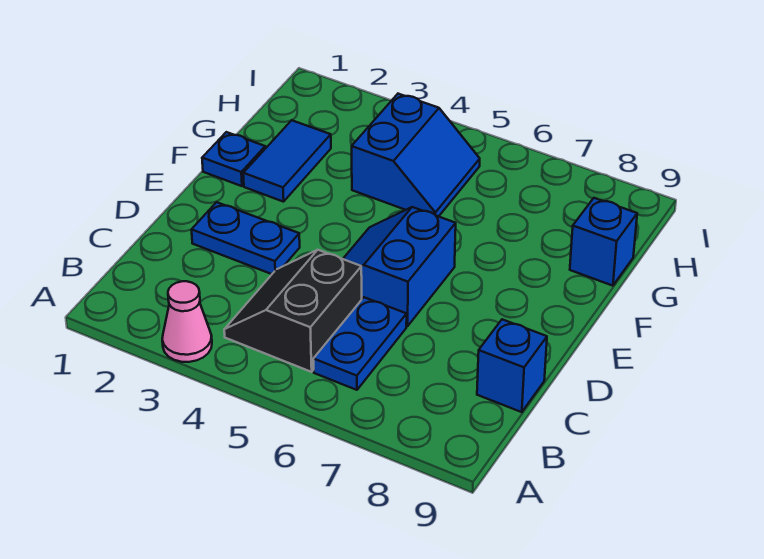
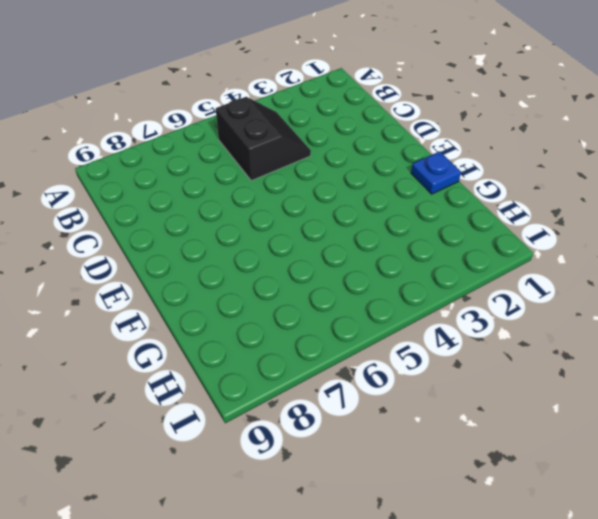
none -> pink 1x1 cone [162,281,212,362]
none -> blue 1x2 plate [313,297,407,390]

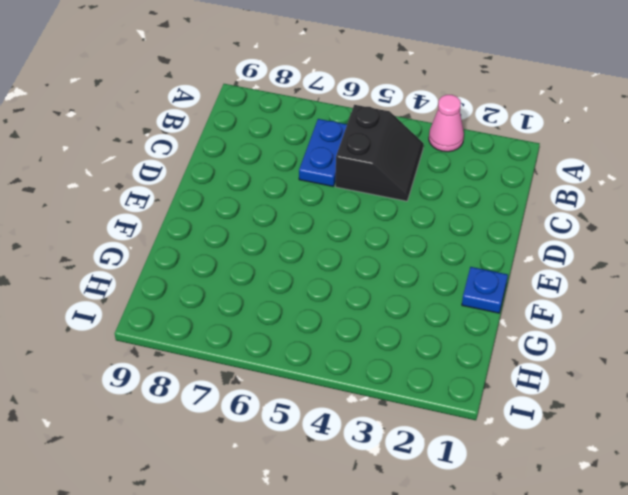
none -> blue 1x1 brick [477,319,547,412]
none -> blue 1x2 plate [191,202,300,274]

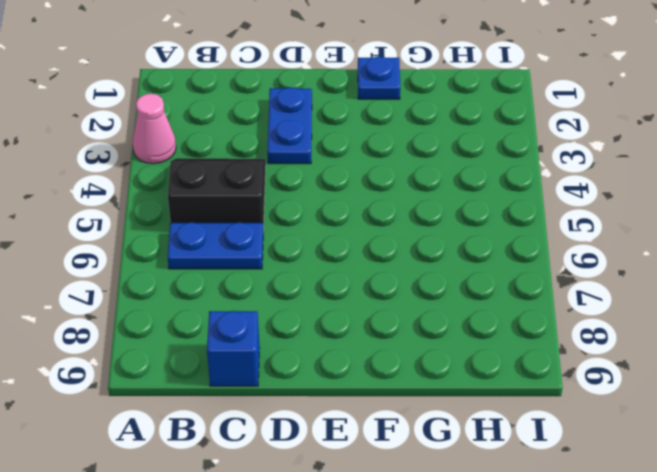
none -> blue 2x2 slope [343,207,456,326]
none -> blue 1x2 tile [243,120,331,202]

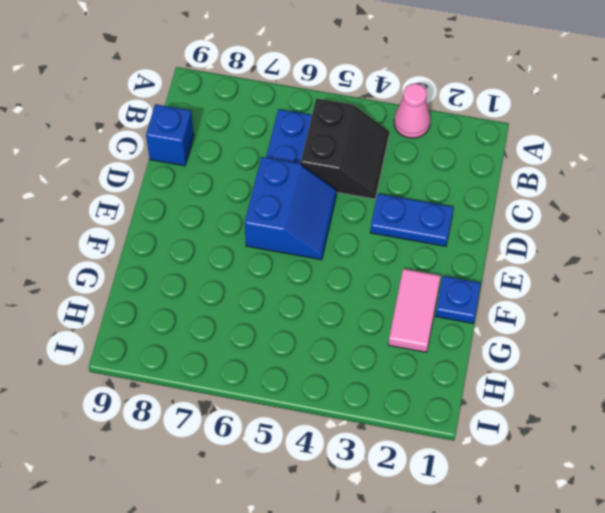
pink 1x2 tile [388,269,441,352] -> blue 1x2 tile [243,120,331,202]
none -> blue 2x2 slope [352,94,480,217]
none -> blue 1x1 brick [570,198,637,286]

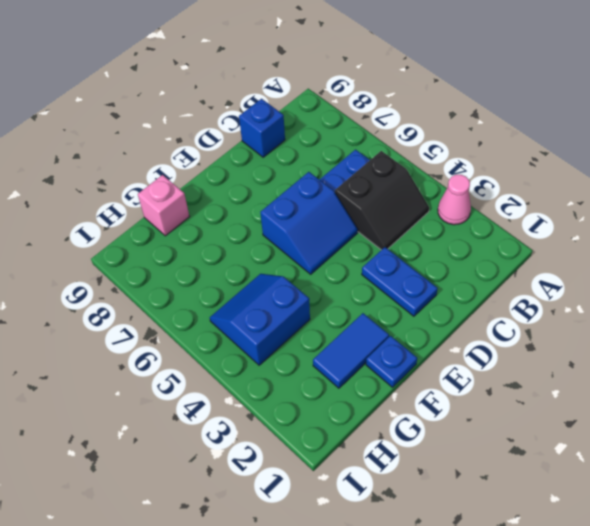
pink 1x1 brick [138,175,189,236] -> blue 1x1 brick [570,198,637,286]

